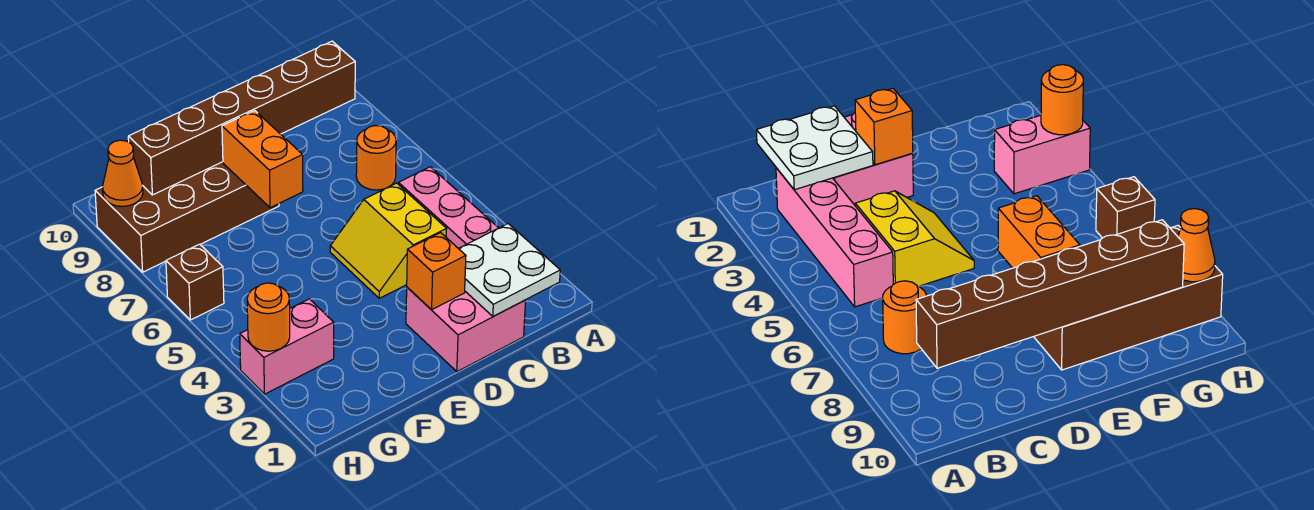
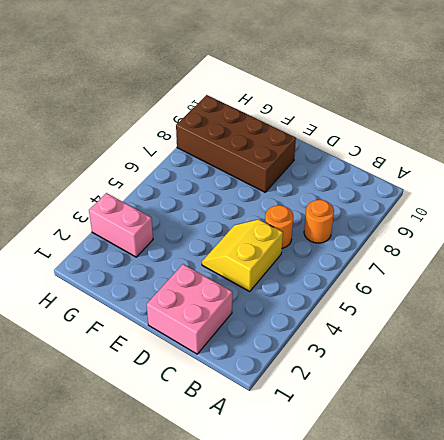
orange 1x1 round brick [265,205,293,248] -> orange 1x1 round brick moved to [247,283,290,351]
none -> pink 1x4 brick [398,167,498,248]
none -> brown 1x1 brick [166,244,224,320]
none -> white 2x2 plate [458,224,560,316]

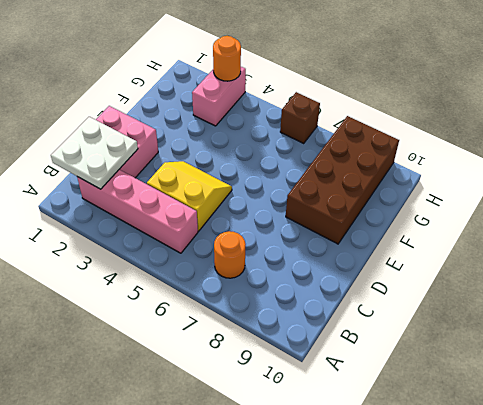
none -> brown 1x6 brick [128,41,355,195]
none -> orange 1x1 brick [407,233,466,309]
none -> orange 1x2 brick [222,111,303,208]

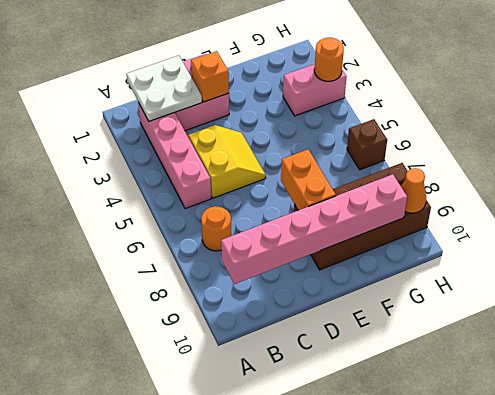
pink 1x6 brick [221,174,407,284] -> brown 1x6 brick [128,41,355,195]

